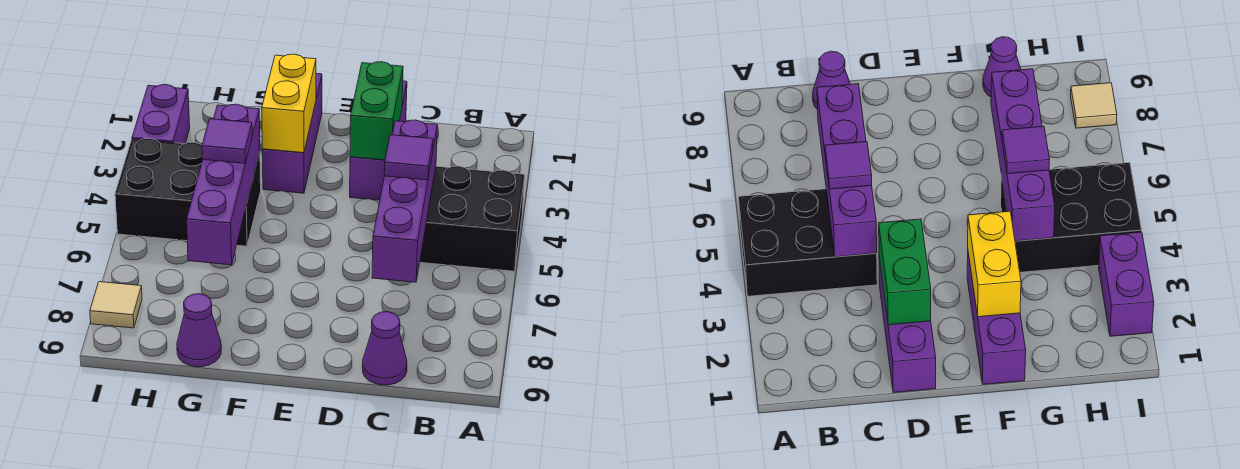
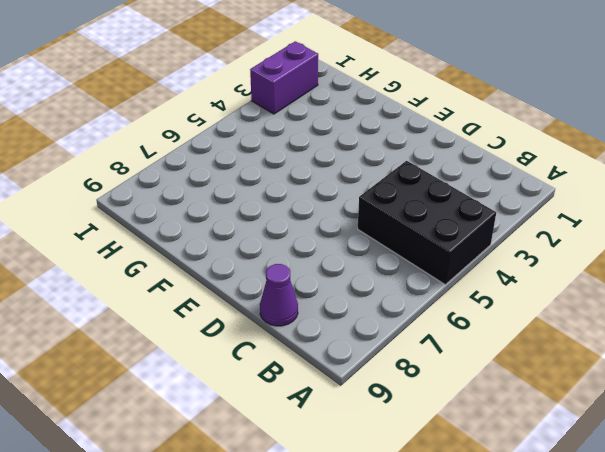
none -> purple 1x3 brick [350,81,407,200]
none -> purple 1x3 brick [262,73,322,193]
none -> black 2x3 brick [115,138,261,246]

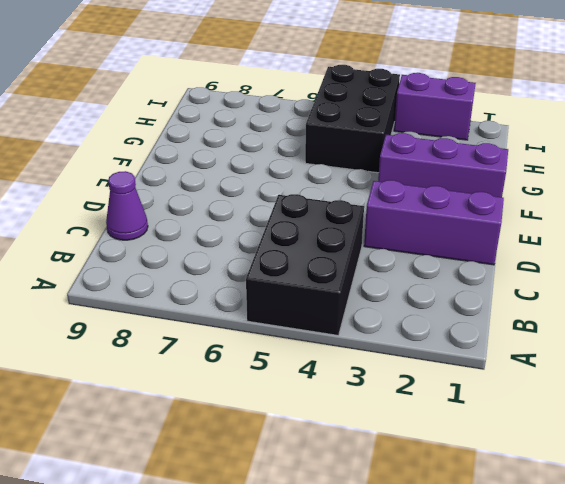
none -> purple 1x1 cone [177,294,221,367]
none -> tan 1x1 tile [90,282,142,328]
none -> purple 1x4 brick [372,120,438,282]

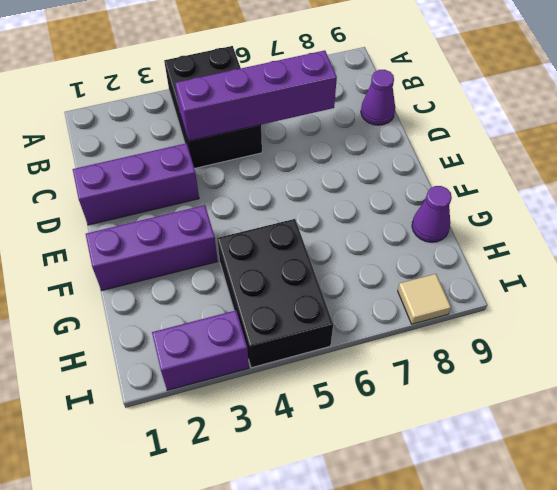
none -> green 1x2 brick [350,62,403,160]
none -> yellow 1x2 brick [262,54,316,153]
none -> purple 1x4 brick [187,104,260,265]

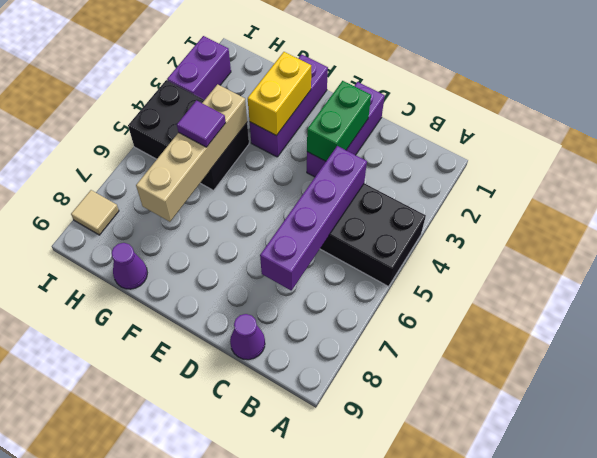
tan 1x4 brick [136,84,247,222] -> purple 1x4 brick [187,104,260,265]
none -> purple 1x1 tile [384,135,433,180]

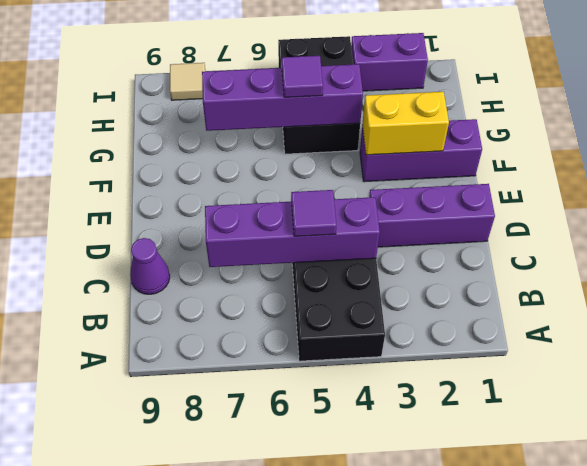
none -> purple 1x1 cone [177,294,221,367]
none -> green 1x2 brick [350,62,403,160]

